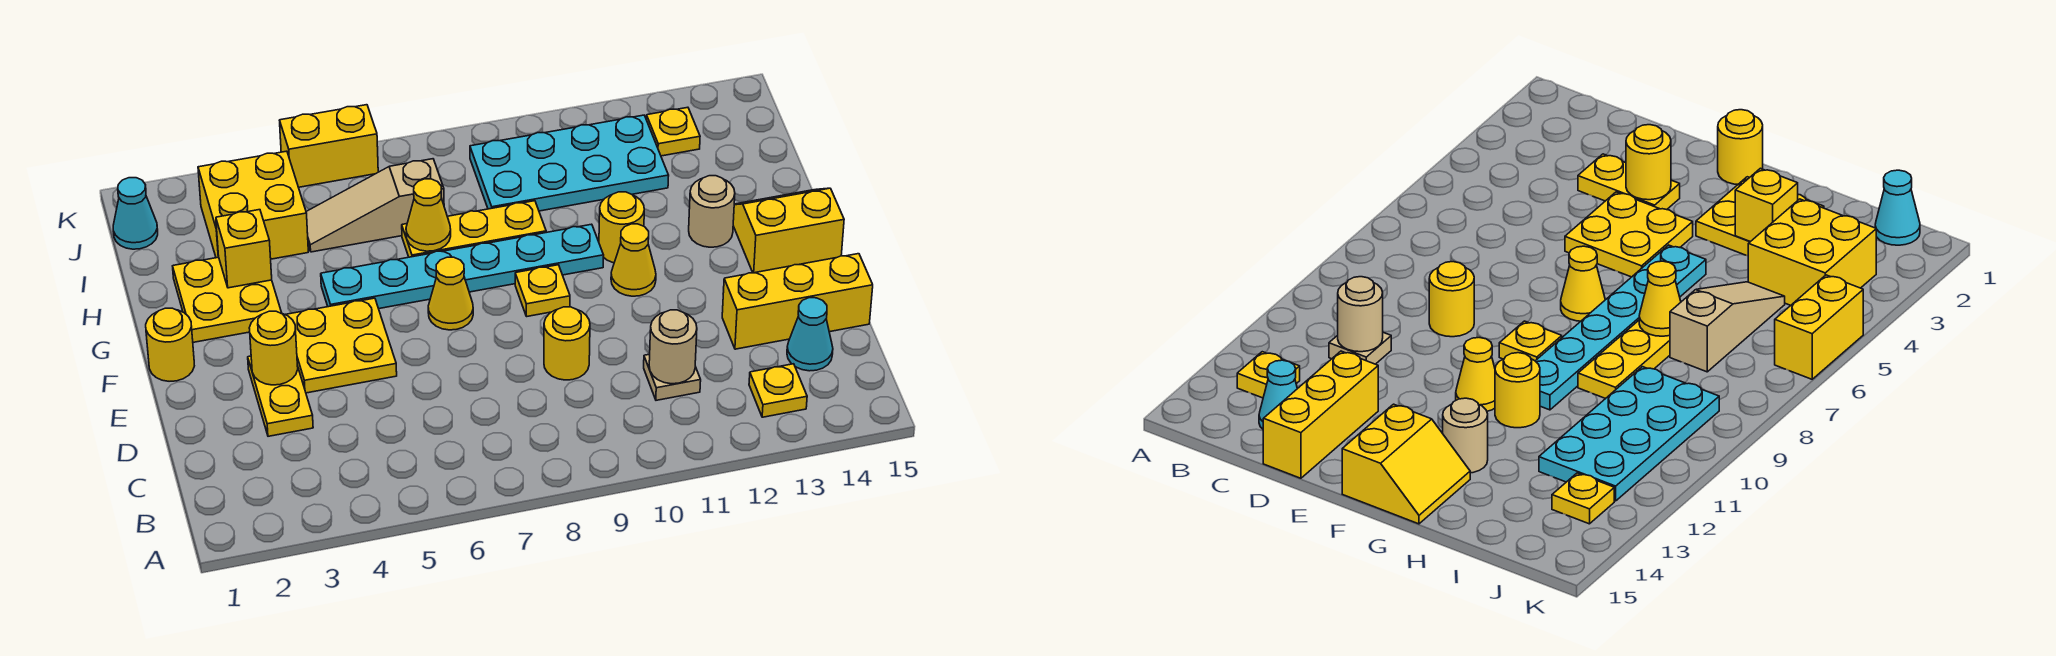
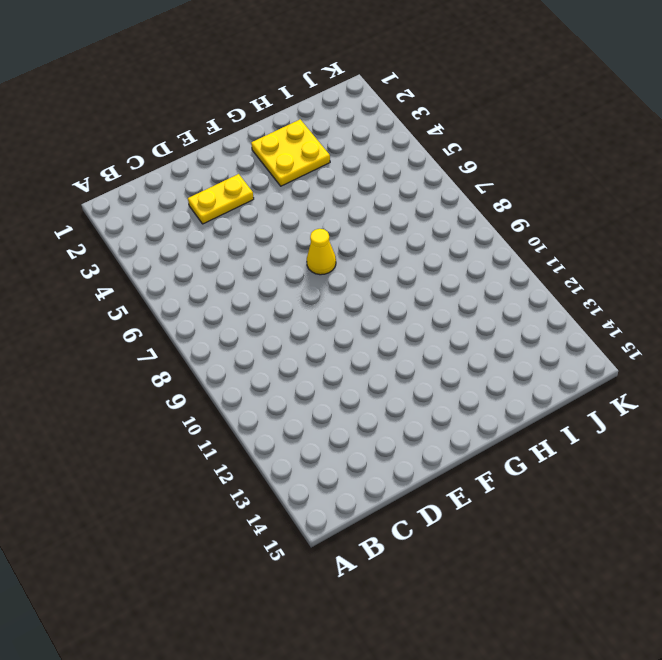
none -> yellow 1x1 plate [749,364,807,417]
none -> tan 1x1 plate [644,354,701,400]
none -> cyan 1x1 cone [787,298,833,371]

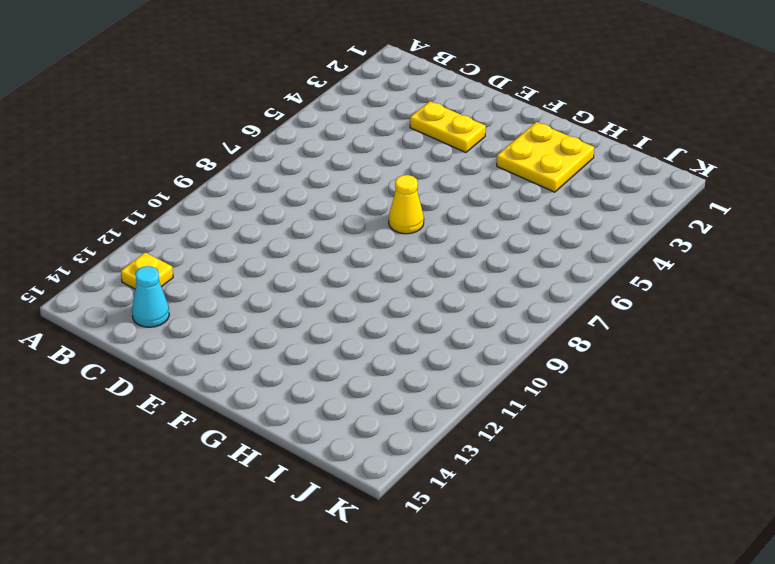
none -> tan 1x1 plate [644,354,701,400]
none -> yellow 1x1 round brick [544,307,590,380]
none -> yellow 1x3 brick [722,254,873,349]

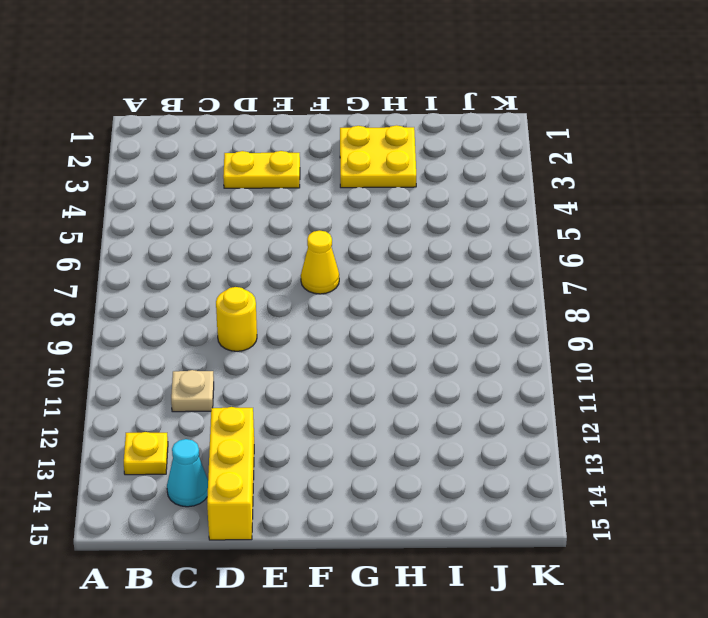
none -> yellow 2x2 plate [285,298,397,393]
none -> yellow 1x1 round brick [146,308,194,381]
none -> yellow 1x1 plate [515,265,570,316]

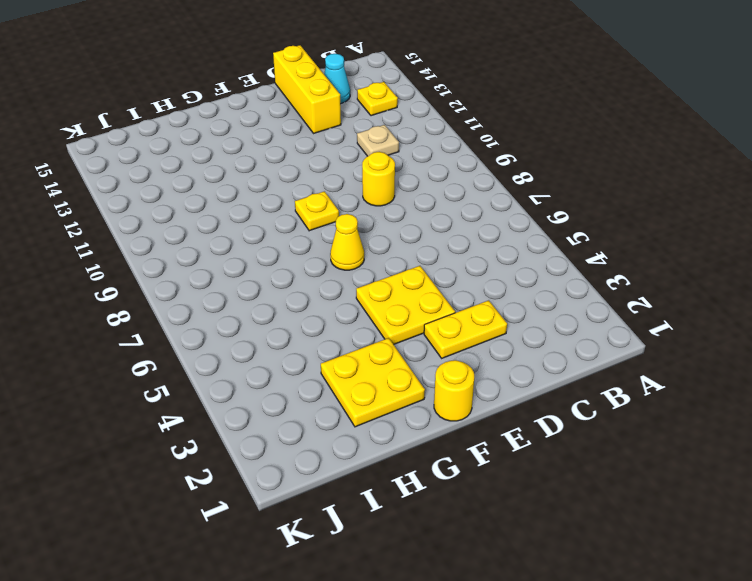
none -> yellow 1x1 cone [611,224,656,296]
none -> yellow 2x2 slope [733,188,844,273]
none -> cyan 1x6 plate [321,224,604,309]

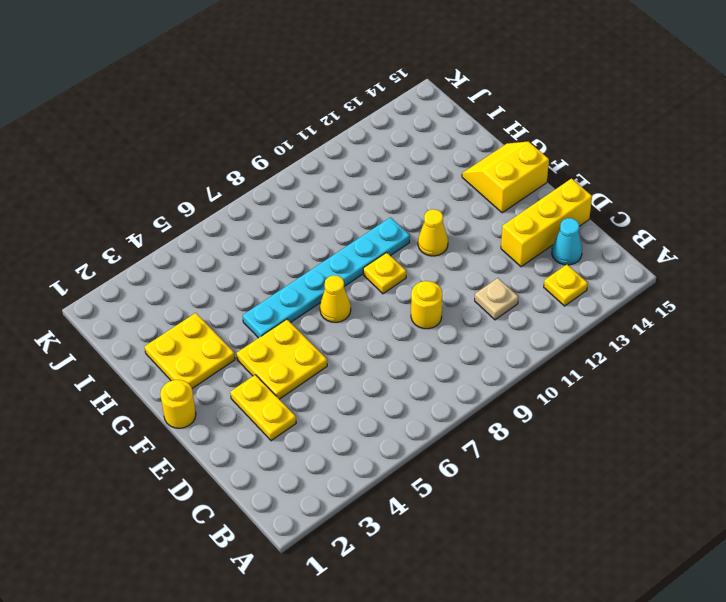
none -> yellow 1x1 round brick [599,192,644,263]
none -> tan 1x1 round brick [689,176,735,247]
none -> yellow 1x3 plate [402,201,546,257]

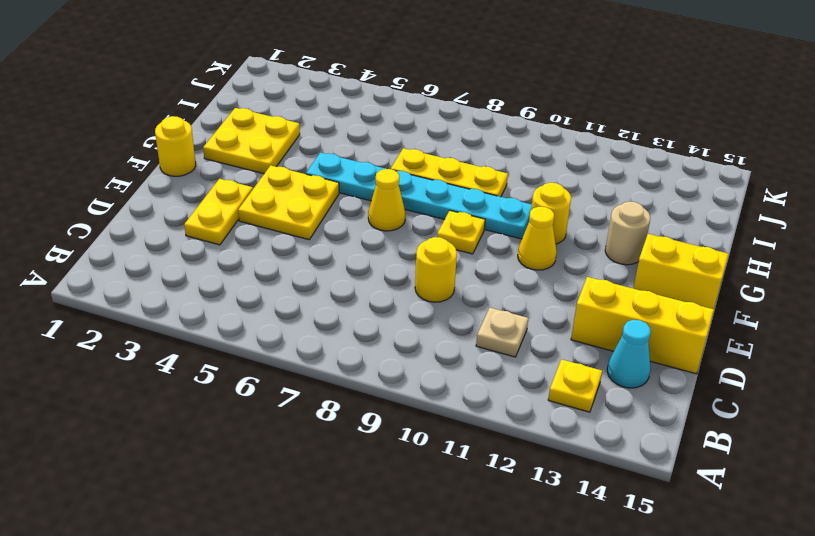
none -> yellow 2x2 brick [198,151,308,259]
none -> tan 1x3 slope [306,159,444,252]
none -> cyan 2x4 plate [470,115,669,211]

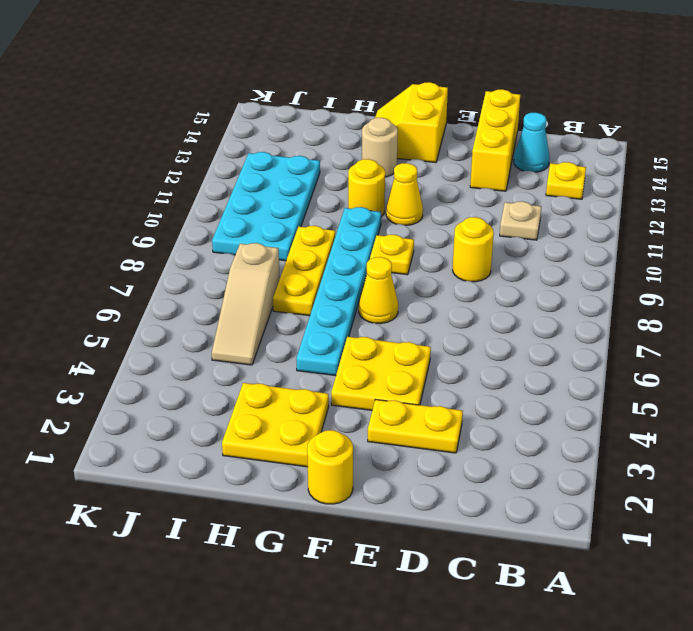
none -> yellow 2x2 brick [198,151,308,259]
none -> cyan 1x1 cone [113,178,158,249]
none -> yellow 1x1 plate [646,107,700,156]

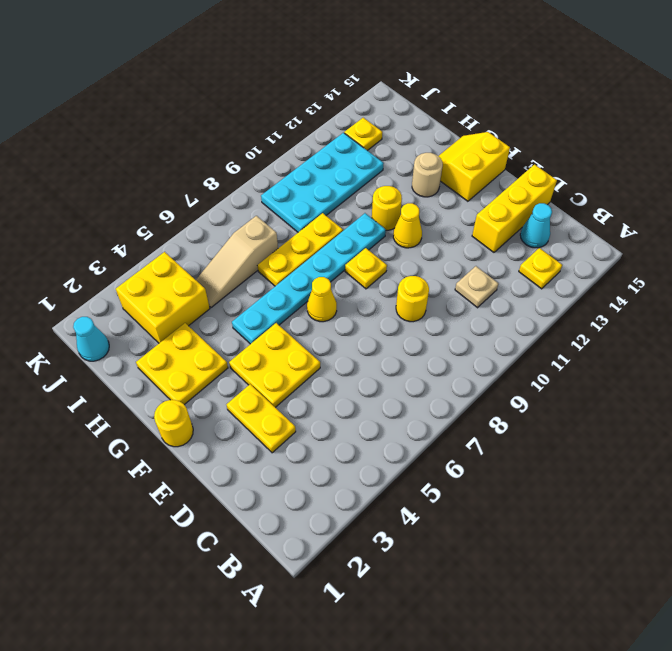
none -> yellow 1x2 brick [280,105,378,187]
none -> tan 1x1 round brick [649,310,697,384]
none -> yellow 1x1 round brick [249,311,298,385]

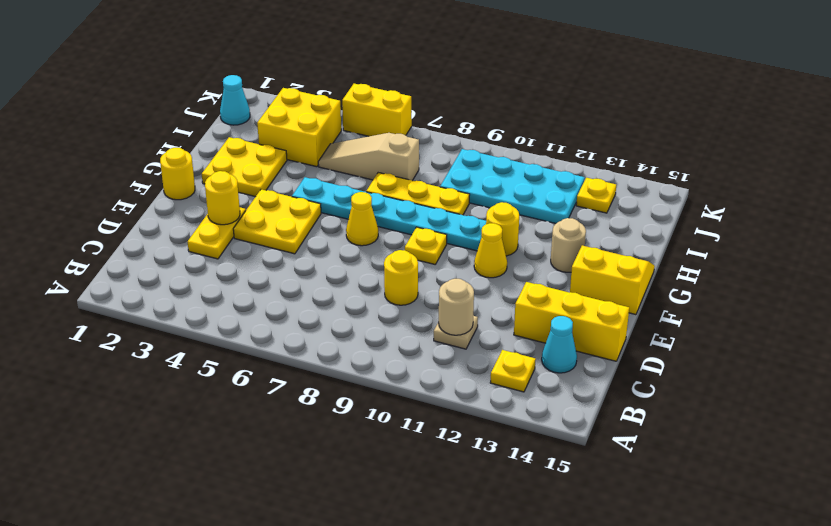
none -> yellow 1x1 brick [216,210,272,288]
none -> yellow 1x1 cone [406,179,451,251]

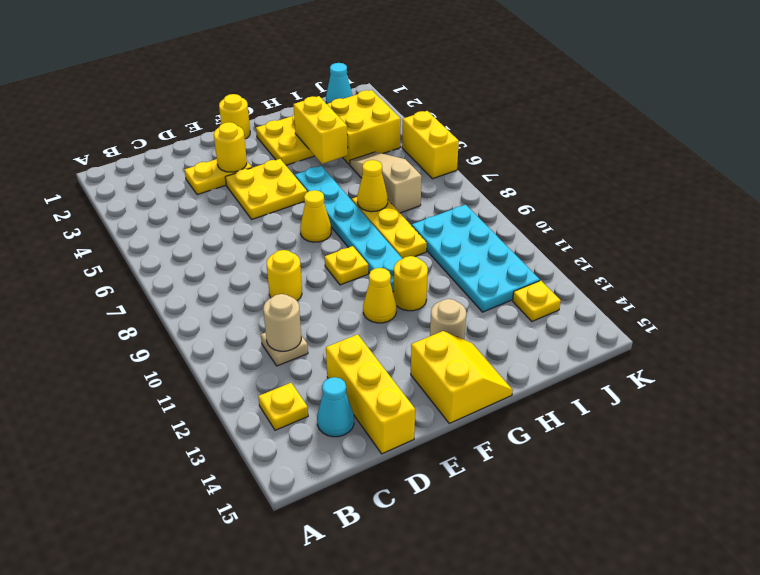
yellow 1x2 brick [293,96,348,164] -> yellow 1x1 brick [216,210,272,288]

